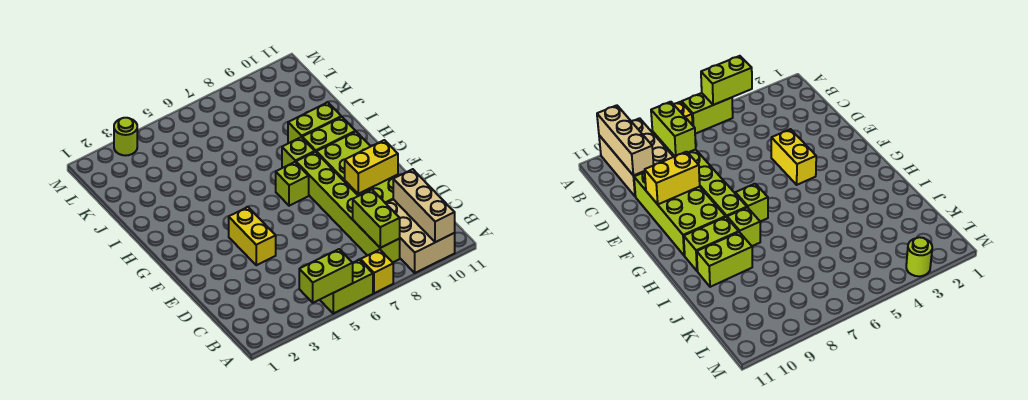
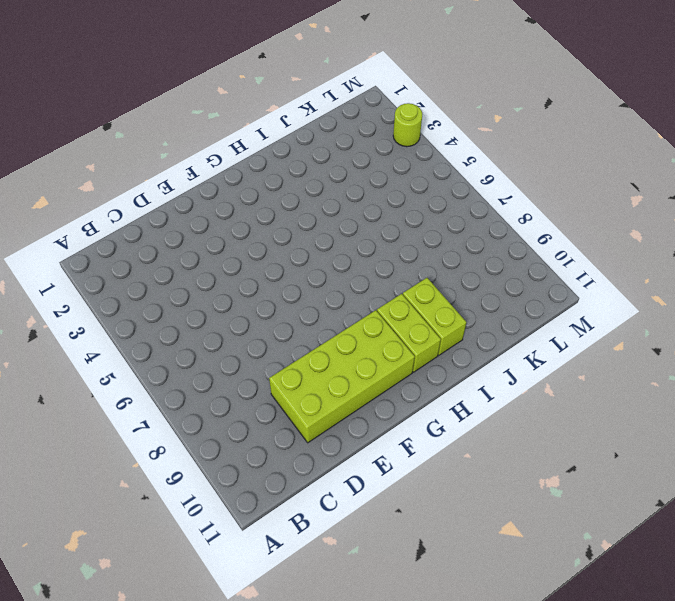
none -> lime 1x2 brick [320,260,373,313]
none -> yellow 1x1 brick [360,250,393,293]
none -> tan 2x3 brick [386,199,455,273]

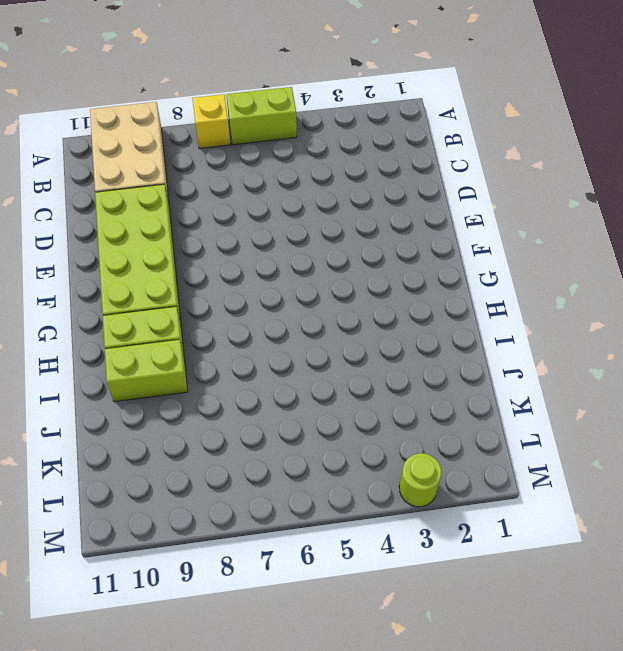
none -> lime 1x6 brick [296,152,400,262]
none -> yellow 1x2 brick [229,207,276,265]
none -> lime 1x1 brick [276,162,309,206]

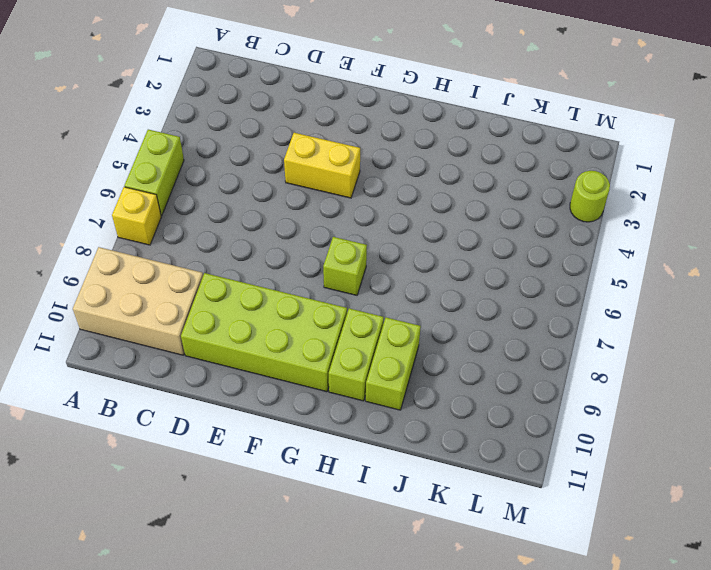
none -> lime 1x6 brick [296,152,400,262]
none -> lime 1x1 brick [282,137,315,168]
none -> lime 1x2 brick [299,249,353,303]

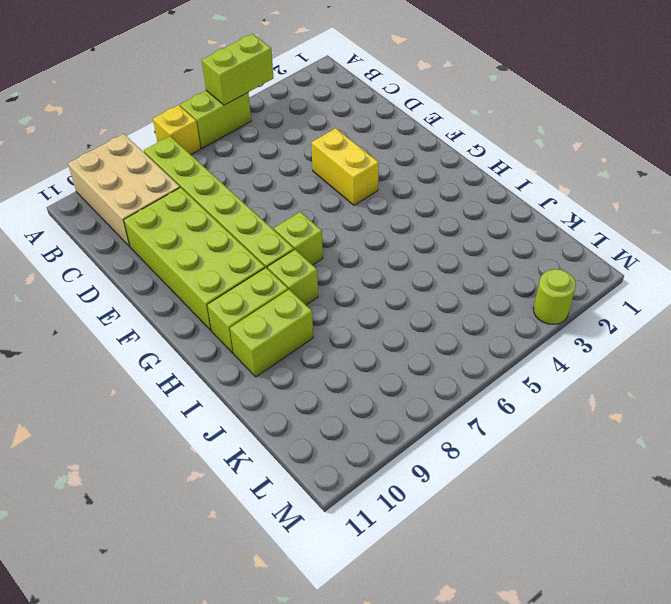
none -> tan 1x3 brick [393,169,455,242]
none -> lime 1x2 brick [353,190,400,248]
none -> yellow 1x2 brick [345,140,398,194]

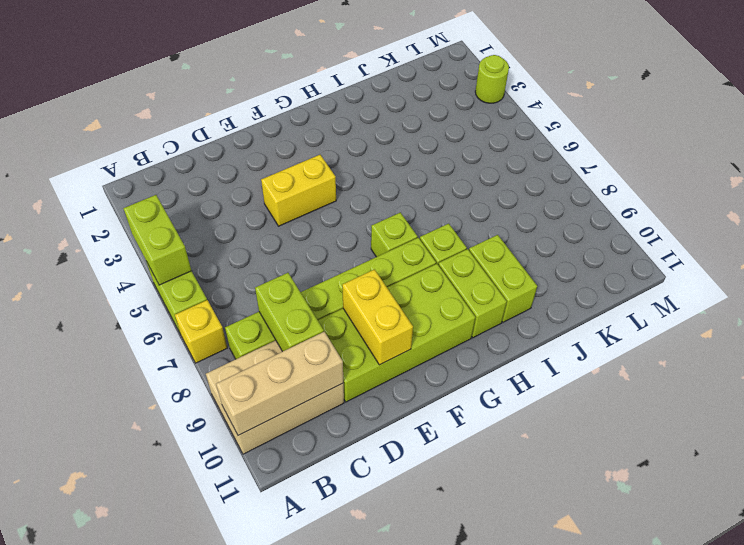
lime 1x2 brick [255,273,324,351] -> lime 1x2 brick turned to [353,190,400,248]

